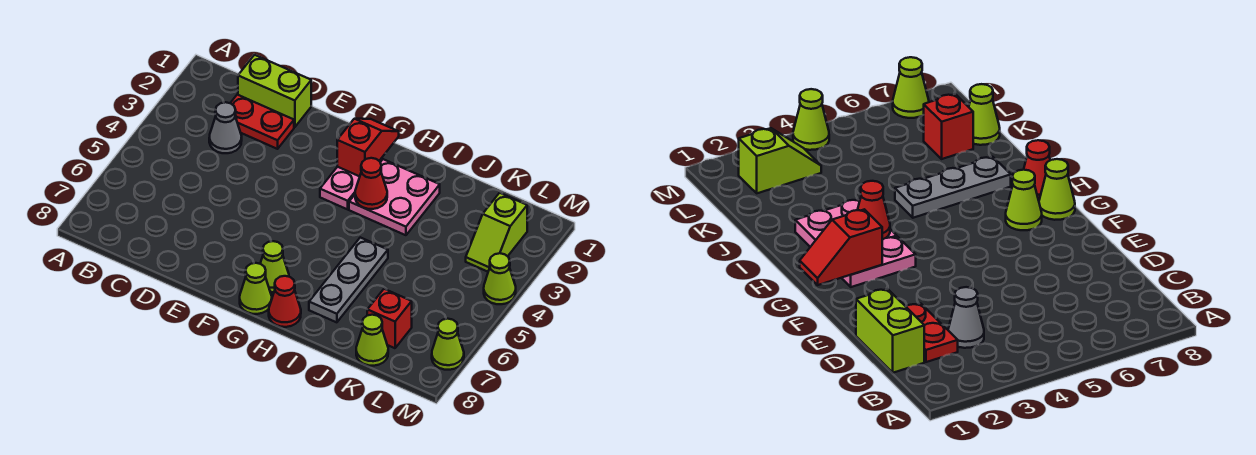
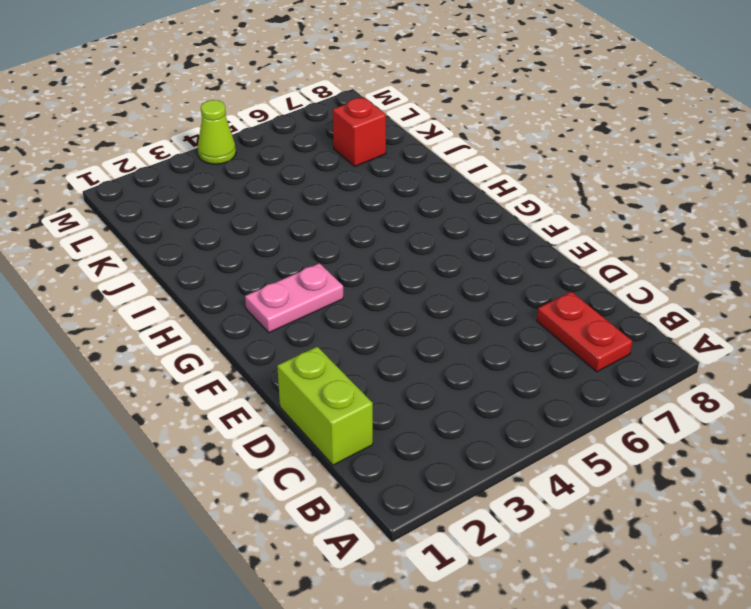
red 1x2 plate [537,292,632,372] -> red 1x2 plate moved to [231,95,294,149]
none -> grey 1x1 cone [209,102,242,153]
none -> lime 1x1 cone [260,241,289,292]
none -> lime 1x1 cone [240,263,272,314]

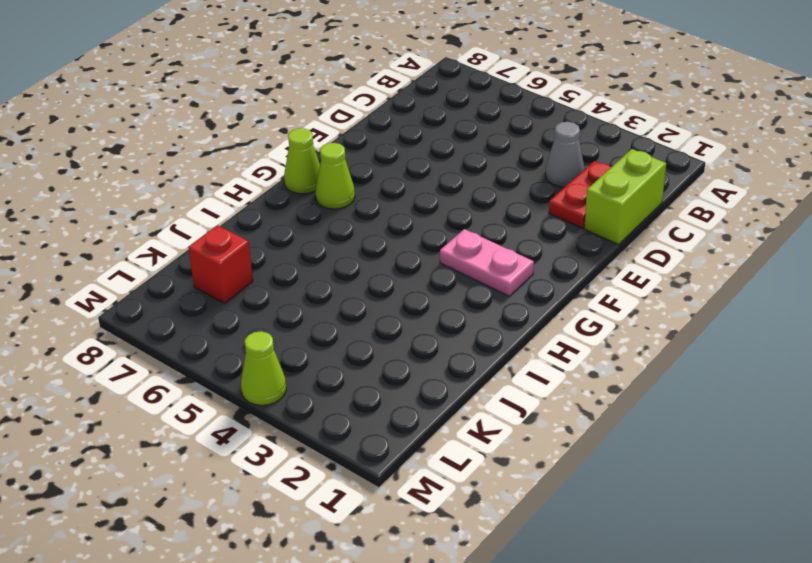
none -> pink 2x2 plate [349,159,440,235]
none -> red 1x1 cone [269,276,301,327]
none -> grey 1x3 plate [309,237,388,322]

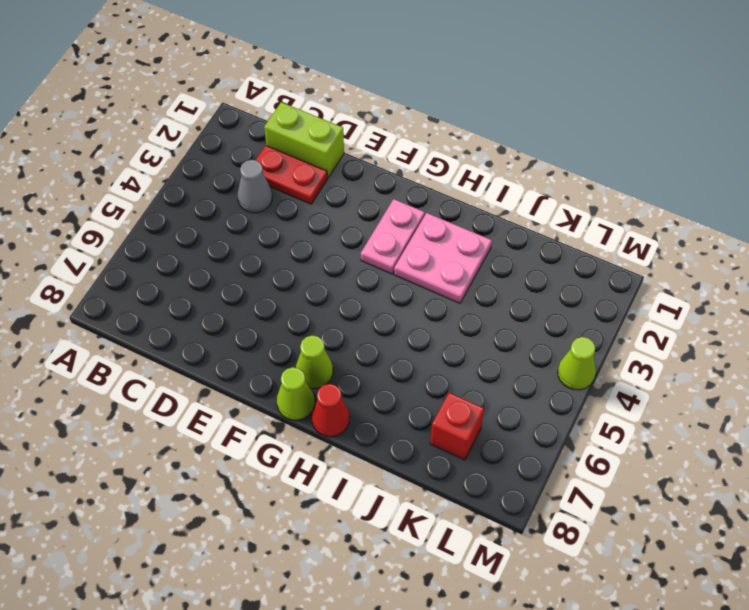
none -> grey 1x3 plate [309,237,388,322]
none -> lime 1x1 cone [356,315,388,366]
none -> lime 1x2 slope [466,193,527,272]

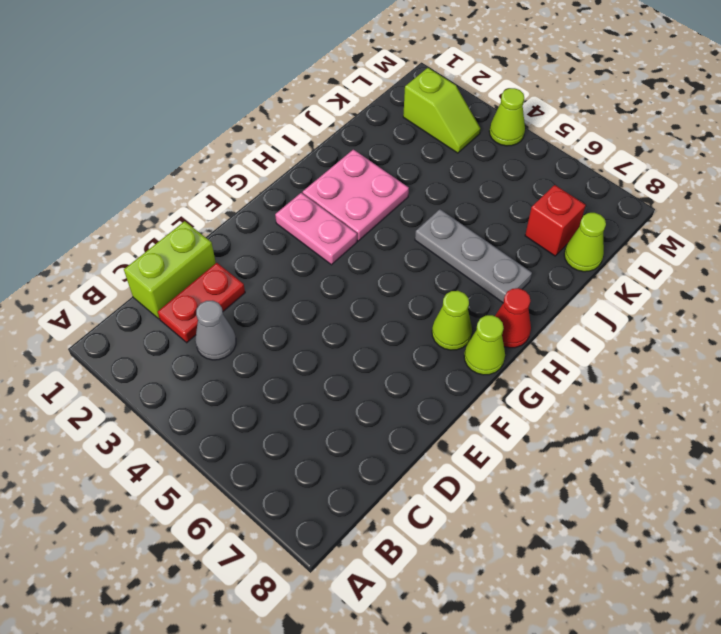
none -> lime 1x1 cone [432,319,464,370]
none -> red 1x2 slope [337,119,399,176]
none -> red 1x1 cone [355,158,387,209]

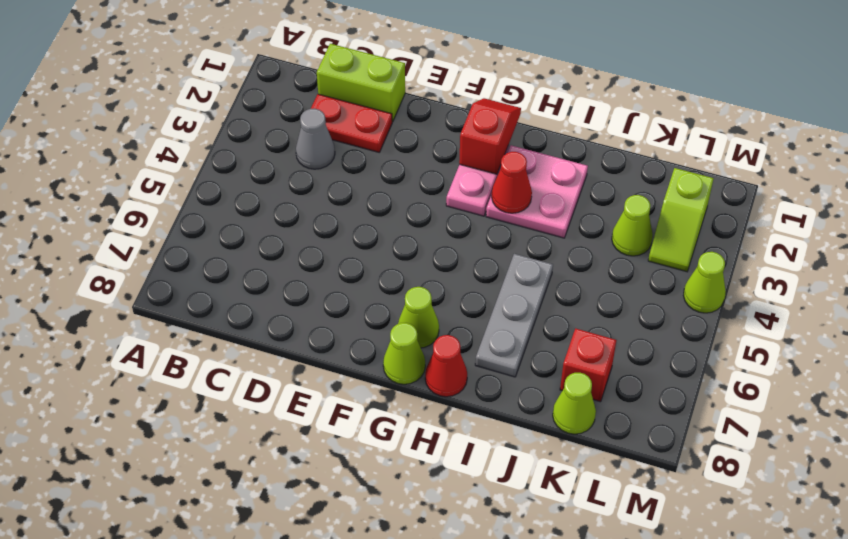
lime 1x1 cone [612,195,653,256] -> lime 1x1 cone moved to [432,319,464,370]

